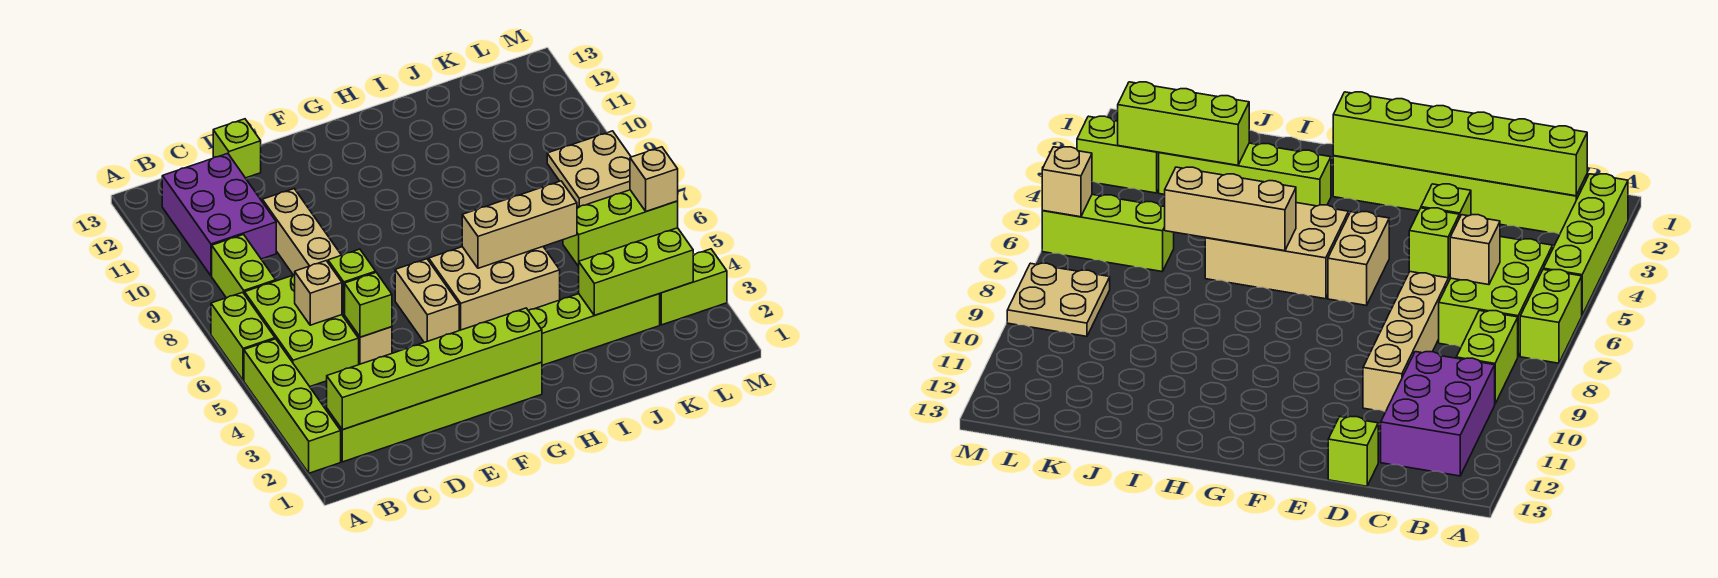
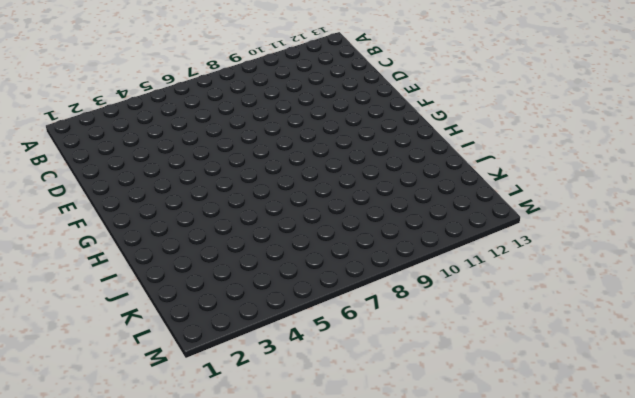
none -> lime 1x4 brick [244,339,341,473]
none -> lime 1x2 brick [211,292,275,380]
none -> lime 1x6 brick [327,362,542,462]

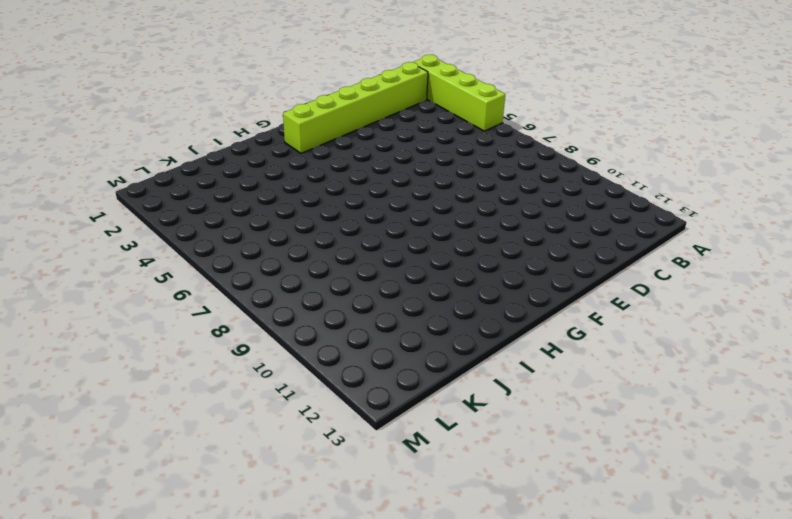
none -> lime 1x2 brick [211,292,275,380]
none -> lime 2x3 brick [245,275,359,386]
none -> lime 1x2 brick [212,235,276,298]

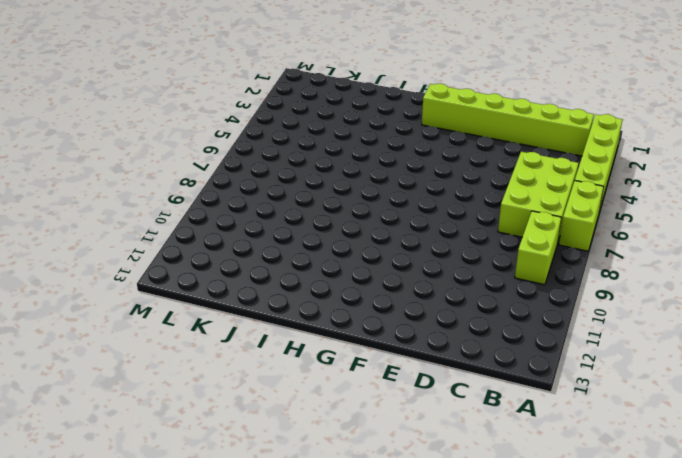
none -> purple 2x3 brick [162,153,276,276]
none -> tan 1x6 brick [262,189,392,365]
none -> lime 1x1 brick [213,119,261,178]

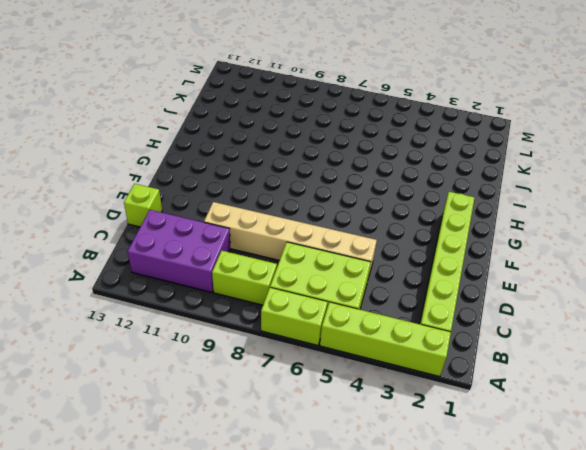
none -> tan 1x2 brick [395,259,459,342]
none -> tan 2x3 brick [429,247,560,330]
none -> lime 1x4 brick [529,294,660,365]

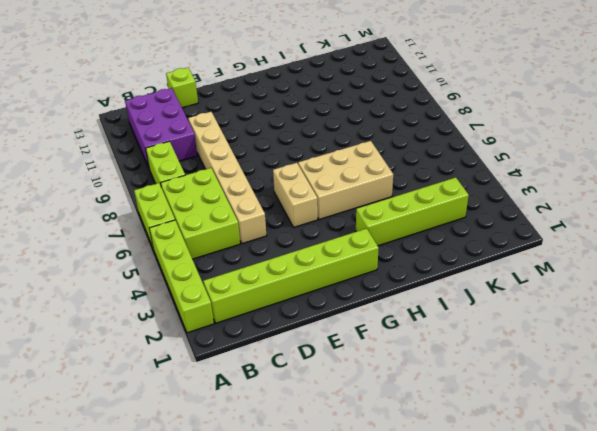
none -> lime 1x3 brick [563,190,678,267]
none -> lime 1x2 brick [660,249,727,325]
none -> tan 2x2 plate [547,131,631,207]

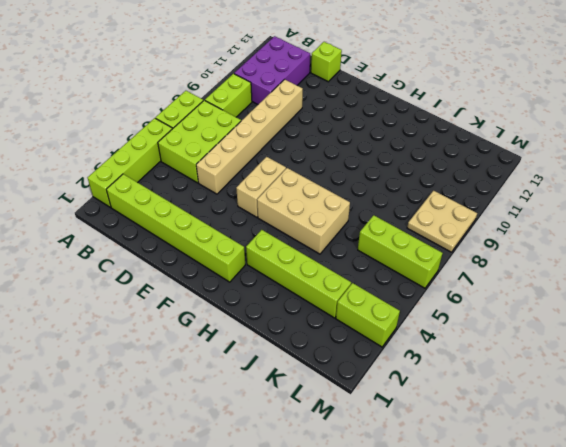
none -> lime 1x6 brick [327,308,542,430]
none -> tan 1x1 brick [295,261,342,325]
none -> lime 1x1 brick [345,273,392,337]

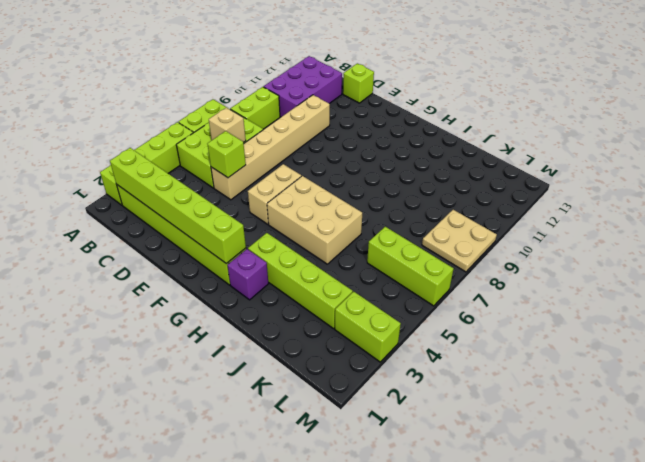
purple 1x1 brick [227,249,269,300] -> none
none -> lime 1x1 brick [328,249,376,314]
none -> tan 1x3 brick [462,181,577,268]
none -> lime 1x3 brick [579,228,693,315]

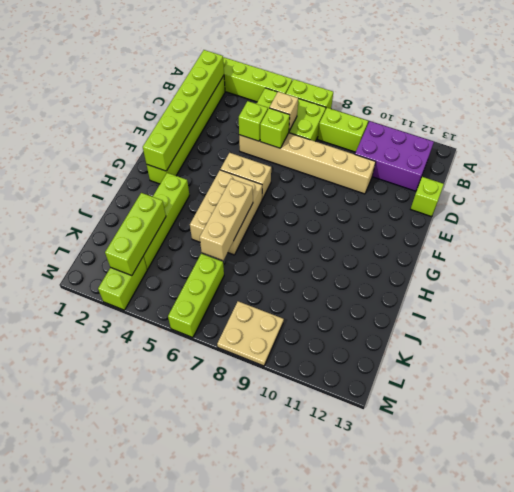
none -> tan 1x1 brick [630,147,678,212]

